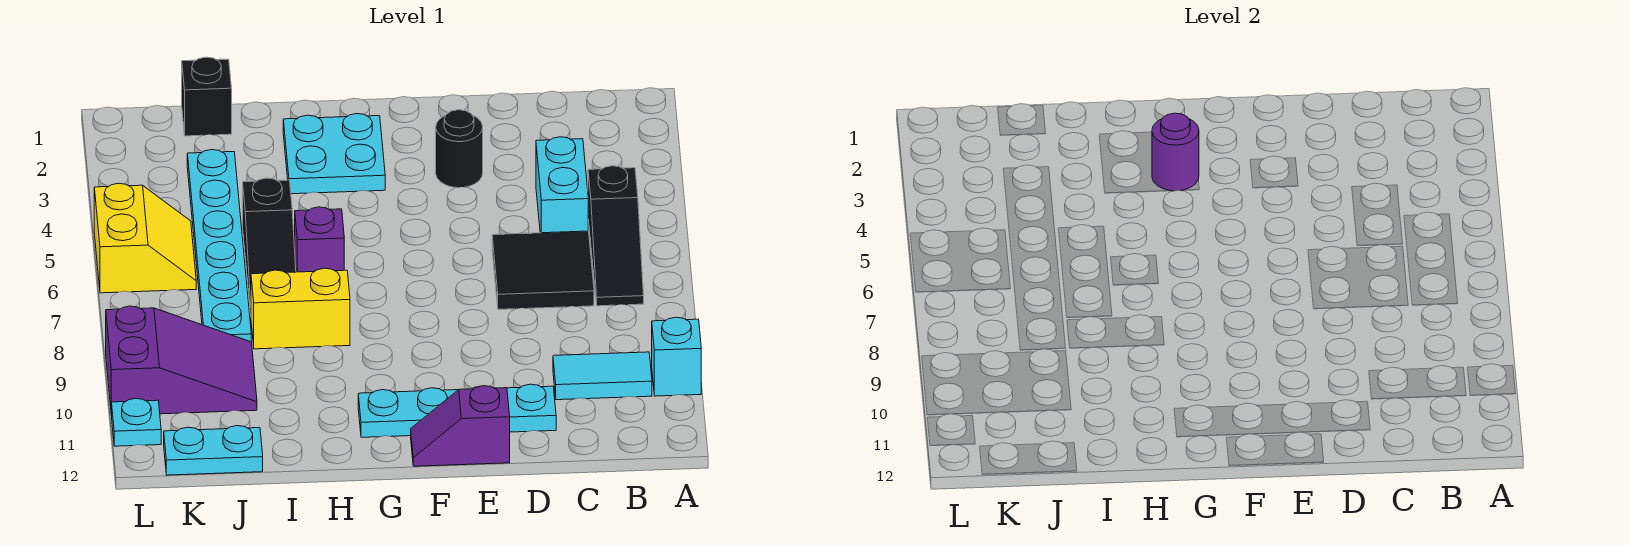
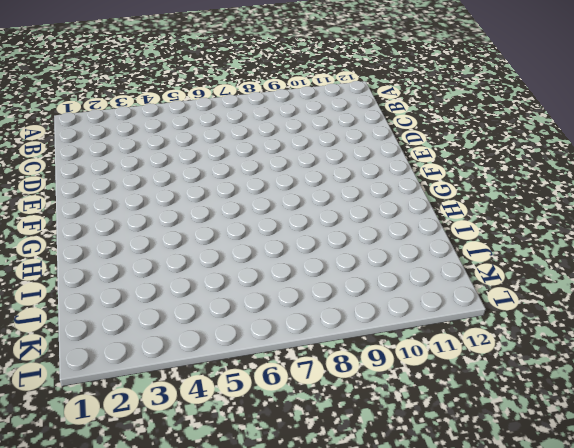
none -> cyan 1x1 brick [652,317,701,396]
none -> black 1x3 slope [588,166,644,306]
none -> cyan 1x2 tile [553,352,652,400]

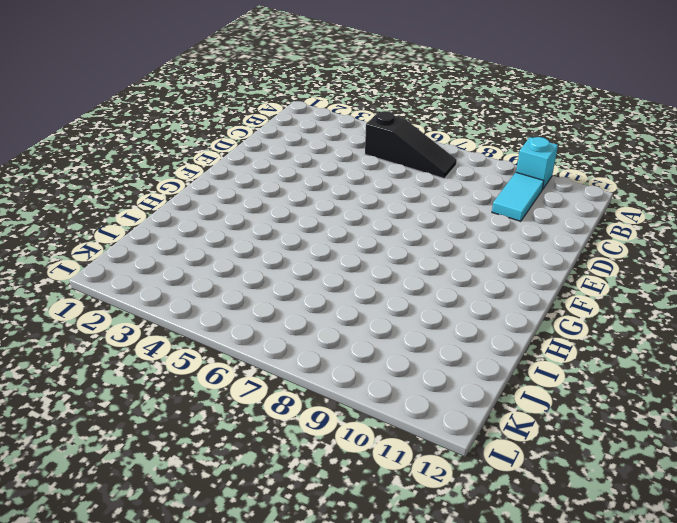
none -> cyan 1x2 brick [536,137,588,233]
none -> black 2x2 tile [492,231,594,309]
none -> cyan 1x4 plate [358,384,556,437]

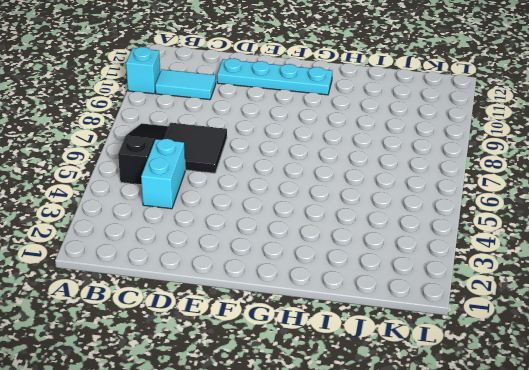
none -> black 1x1 round brick [436,110,483,188]
none -> purple 1x2 slope [411,386,510,466]
none -> cyan 2x2 plate [283,114,385,194]

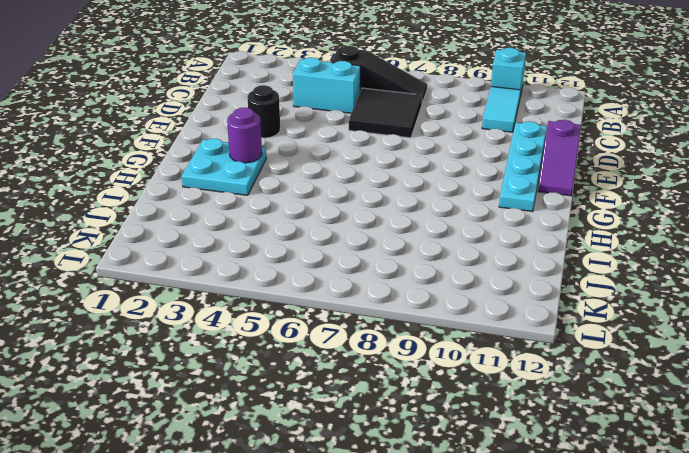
none -> purple 1x1 brick [295,207,344,272]
none -> yellow 1x2 brick [251,268,350,349]
none -> black 1x3 slope [243,178,296,313]

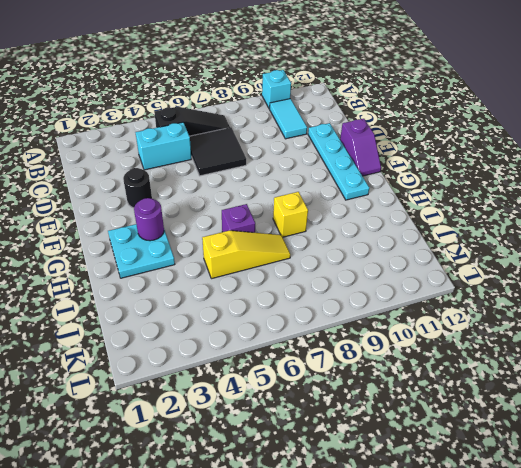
yellow 1x1 brick [273,192,308,237] -> yellow 1x2 brick [251,268,350,349]
yellow 1x3 slope [202,230,290,279] -> black 1x3 slope [243,178,296,313]
none -> black 1x1 brick [182,57,232,136]
none -> cyan 1x6 plate [187,150,251,342]
none -> purple 2x3 slope [106,306,257,415]

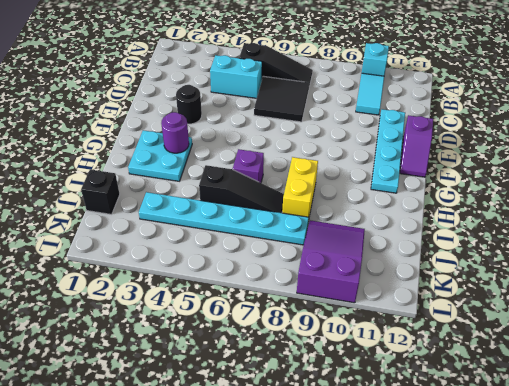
none -> cyan 1x2 plate [164,426,263,475]
none -> yellow 2x2 slope [94,183,196,293]
none -> cyan 1x1 plate [112,398,161,446]

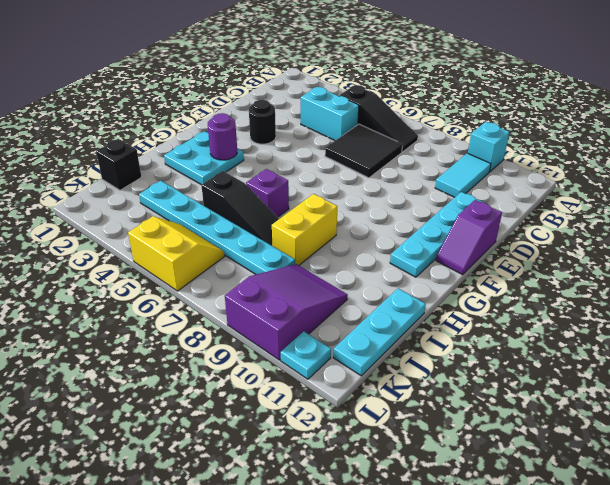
cyan 1x3 plate [333,288,426,376] -> cyan 1x2 plate [164,426,263,475]

